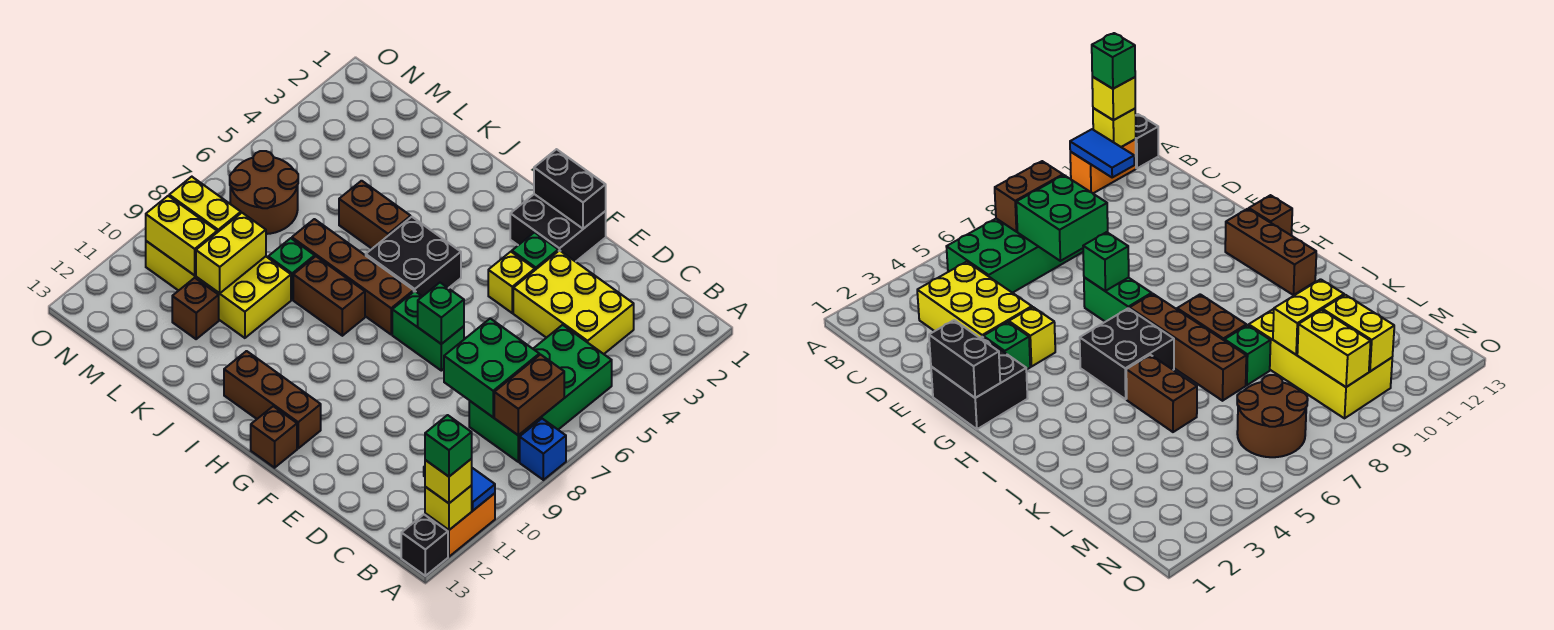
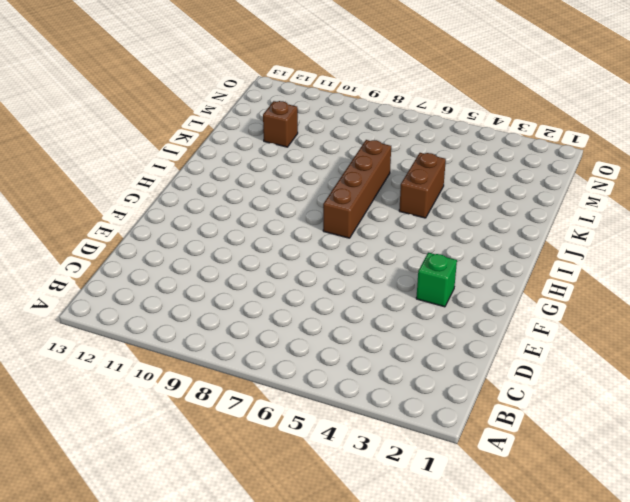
none -> blue 1x1 brick [520,419,566,480]
none -> orange 1x2 brick [425,493,495,557]
none -> black 1x1 brick [401,515,448,576]
none -> green 2x4 brick [469,325,612,462]

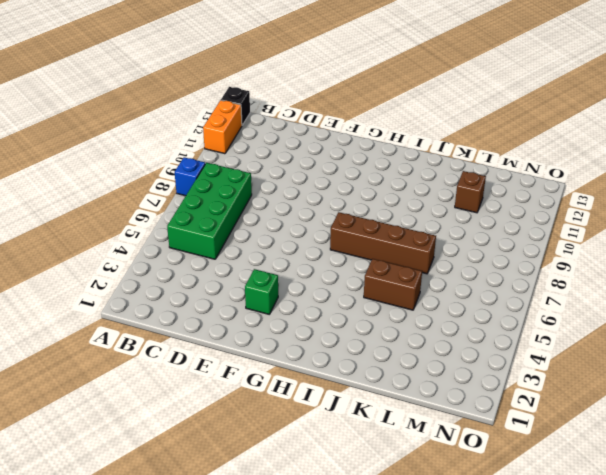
none -> yellow 2x3 brick [513,250,634,354]
none -> black 2x2 brick [510,194,606,262]
none -> yellow 1x1 brick [488,252,535,313]
none -> green 1x2 brick [392,291,464,371]

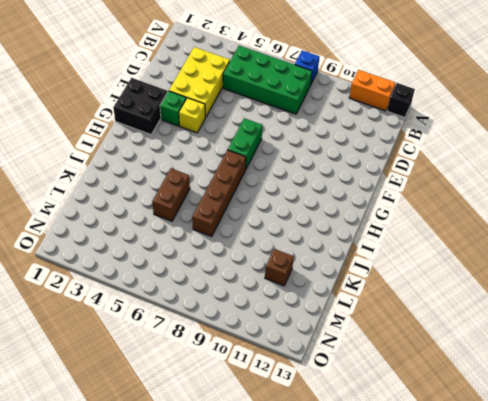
none -> brown 1x3 brick [224,351,321,448]
none -> brown 1x1 brick [251,406,297,468]
none -> black 2x2 brick [366,217,461,296]
none -> brown 1x2 brick [293,256,365,336]

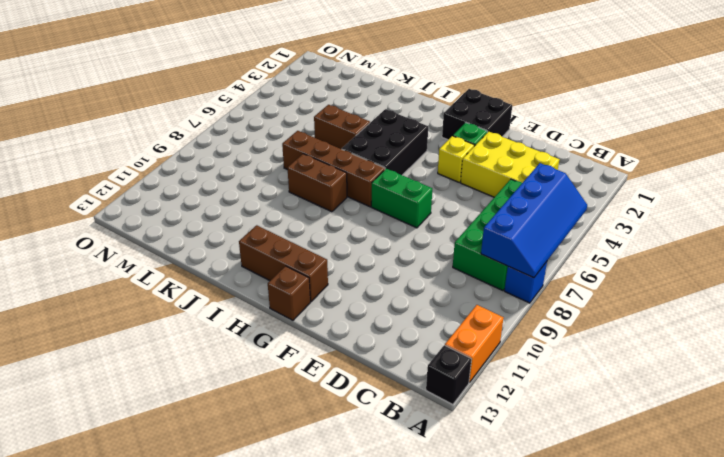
blue 2x4 slope [481,163,587,278] -> brown 1x2 brick [494,355,564,435]
black 2x3 brick [342,109,428,175] -> black 2x2 brick [366,217,461,296]
none -> green 1x1 brick [268,238,315,300]
none -> yellow 2x4 brick [146,241,291,338]
none -> brown 1x1 brick [172,278,219,339]
none -> brown 2x2 round brick [230,151,298,234]

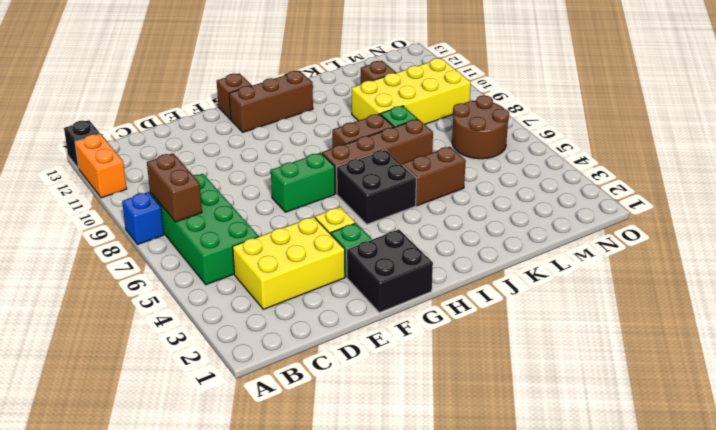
none -> blue 1x2 tile [424,466,495,511]
none -> yellow 1x1 brick [425,485,472,530]
none -> green 2x2 brick [444,318,539,417]
none -> black 1x2 brick [534,149,606,229]

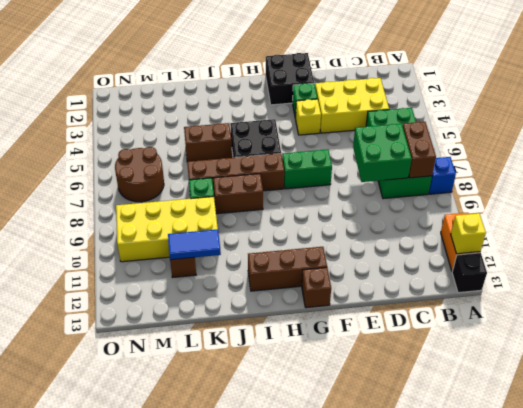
blue 1x2 tile [168,229,221,260] -> blue 1x2 tile moved to [424,466,495,511]
none -> black 1x2 brick [534,149,606,229]
none -> green 1x1 brick [418,283,464,344]
none -> yellow 1x2 brick [196,213,266,293]
none -> yellow 1x2 brick [169,177,241,232]

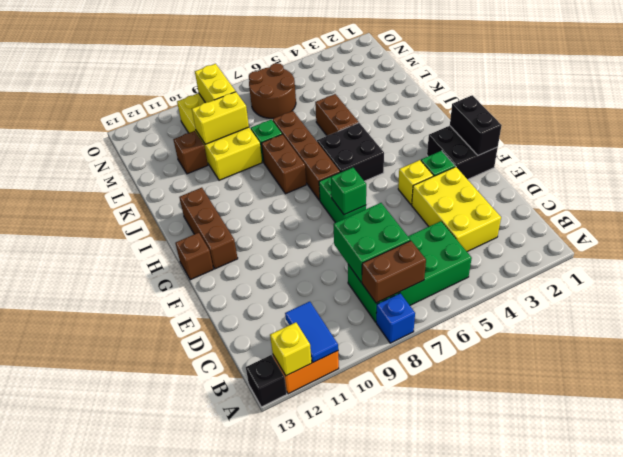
none -> yellow 1x2 brick [146,196,217,275]
none -> yellow 1x1 brick [425,459,472,503]
none -> green 1x1 brick [425,415,472,476]

